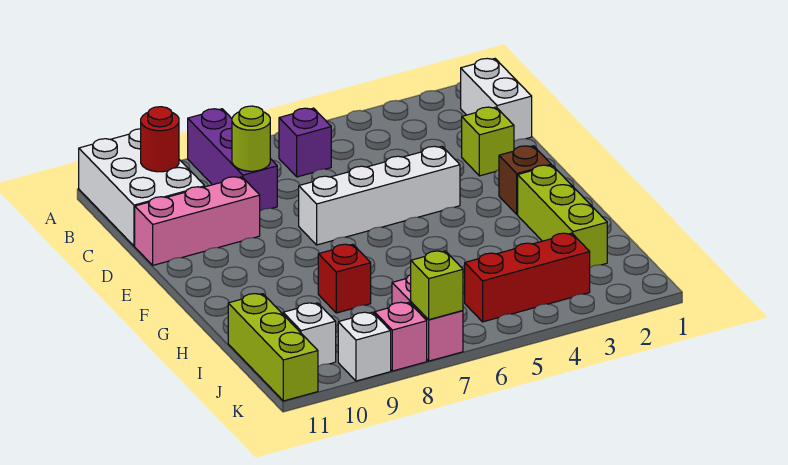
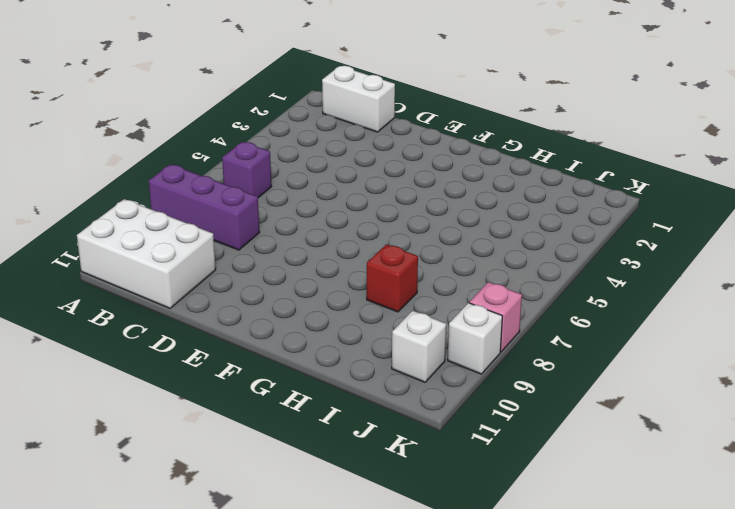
none -> lime 1x1 brick [462,107,514,176]
none -> pink 1x3 brick [135,177,260,265]
none -> white 1x4 brick [299,146,460,245]

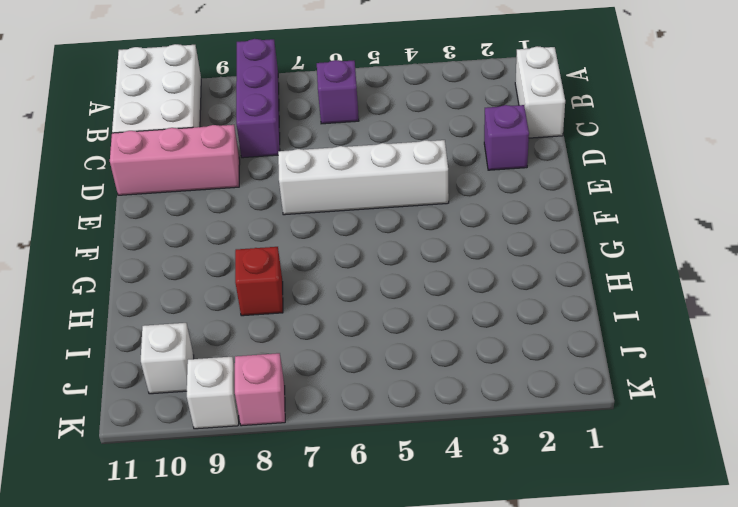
purple 1x1 brick [484,105,529,170] -> lime 1x1 brick [462,107,514,176]
none -> brown 1x1 brick [499,146,551,214]
none -> lime 1x3 brick [518,165,607,267]
none -> lime 1x3 brick [228,294,318,401]

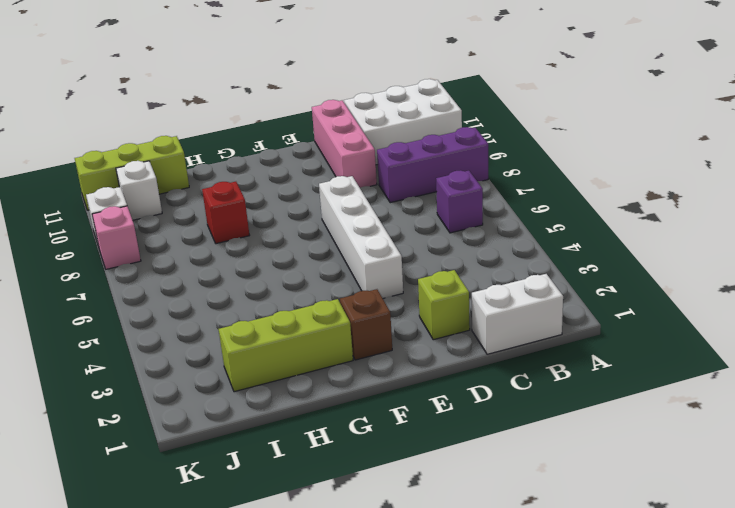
none -> red 1x3 brick [465,233,590,322]
none -> pink 1x2 brick [392,275,463,361]
none -> red 1x1 round brick [141,107,179,172]

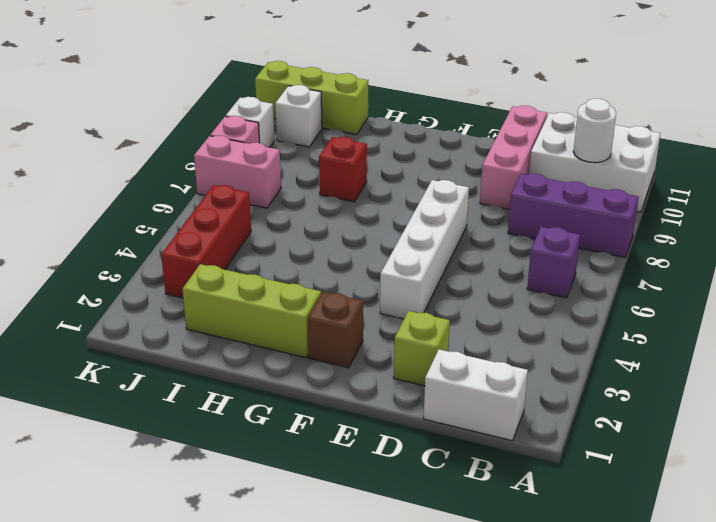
white 1x1 round brick [573,99,616,163] -> red 1x1 round brick [141,107,179,172]
none -> lime 1x1 round brick [232,106,270,171]
none -> lime 1x1 brick [411,251,463,320]

